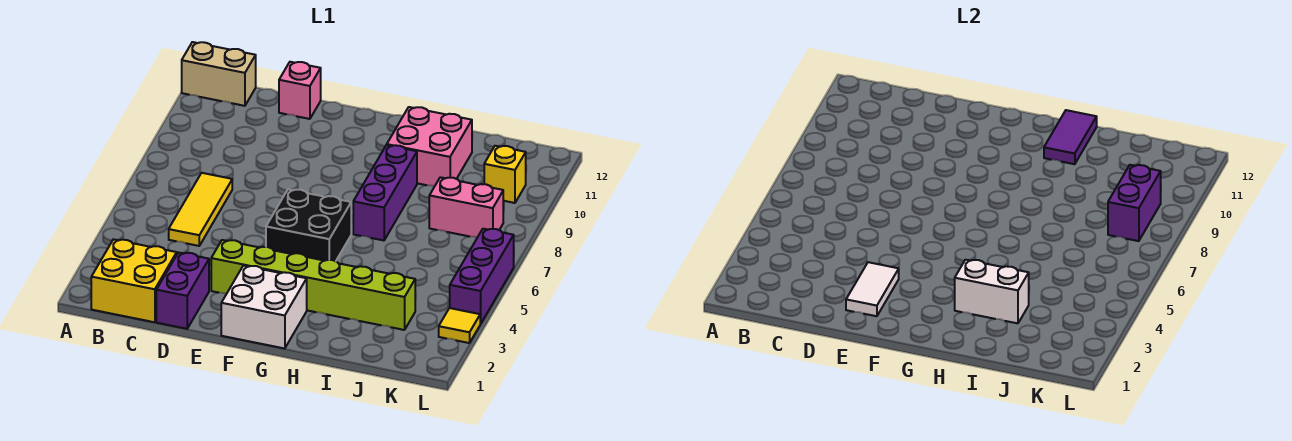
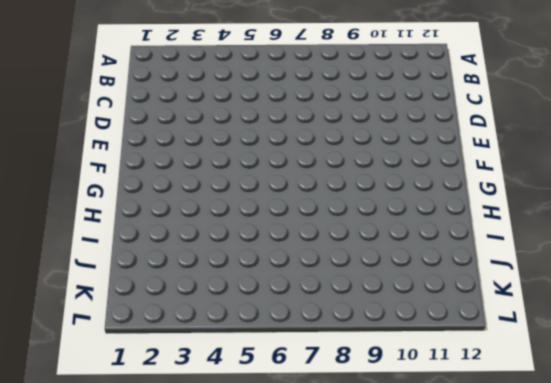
none -> tan 1x2 brick [182,42,256,106]
none -> yellow 2x2 brick [91,239,177,322]
none -> yellow 1x3 tile [169,173,232,246]

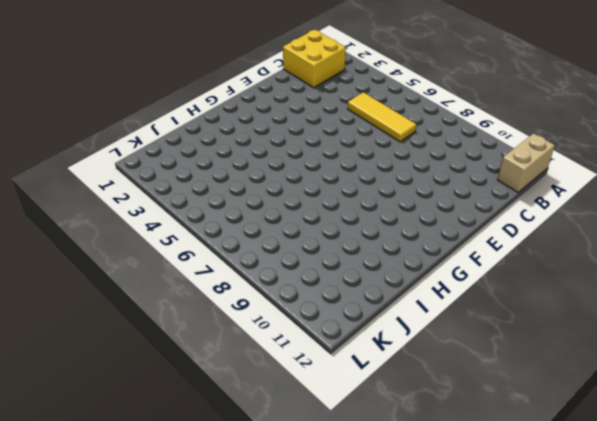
none -> purple 1x2 brick [156,252,209,329]
none -> pink 1x1 brick [279,62,321,119]
none -> lime 1x6 brick [211,240,415,330]

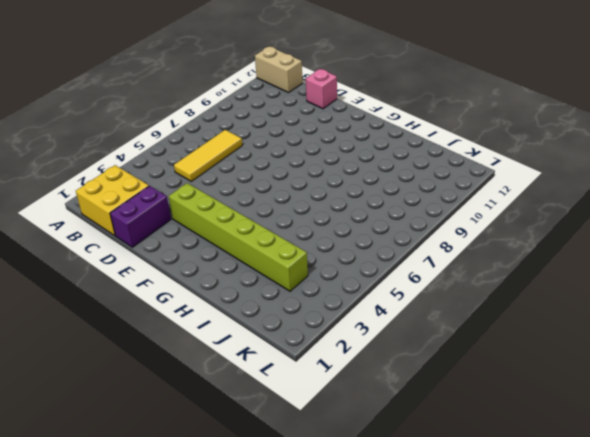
none -> white 2x2 brick [221,266,307,349]
none -> black 2x2 brick [266,189,351,261]
none -> purple 1x3 brick [353,145,417,240]

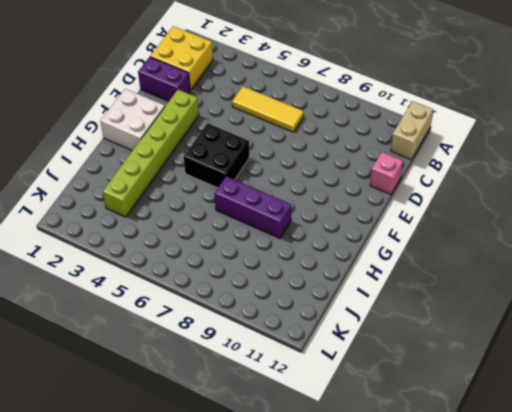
none -> pink 2x2 brick [387,107,472,186]
none -> pink 1x2 brick [429,177,503,237]
none -> yellow 1x1 brick [484,146,526,203]

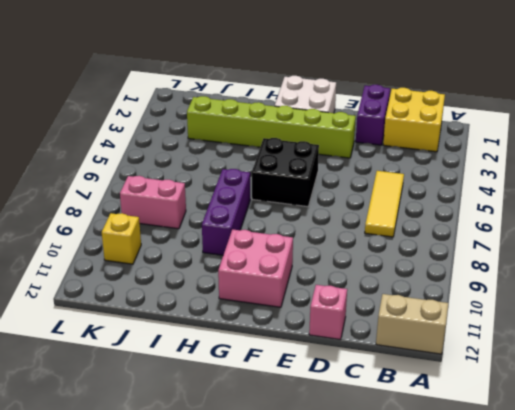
pink 2x2 brick [218,229,293,307] -> pink 2x2 brick moved to [387,107,472,186]
none -> yellow 1x1 tile [439,308,480,343]
none -> purple 1x3 brick [450,229,514,324]
none -> white 1x2 tile [846,262,899,316]

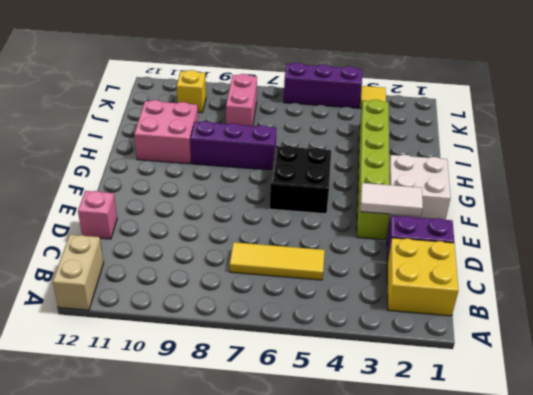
none -> white 1x2 brick [955,260,1029,323]
none -> purple 1x2 tile [1044,110,1097,164]
none -> purple 1x2 brick [1108,165,1161,241]

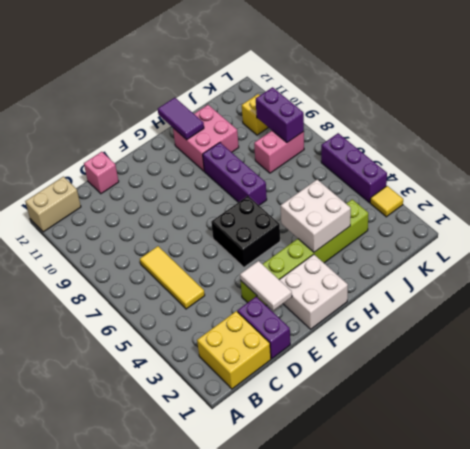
white 2x2 brick [281,180,351,252] -> white 1x2 brick [955,260,1029,323]

